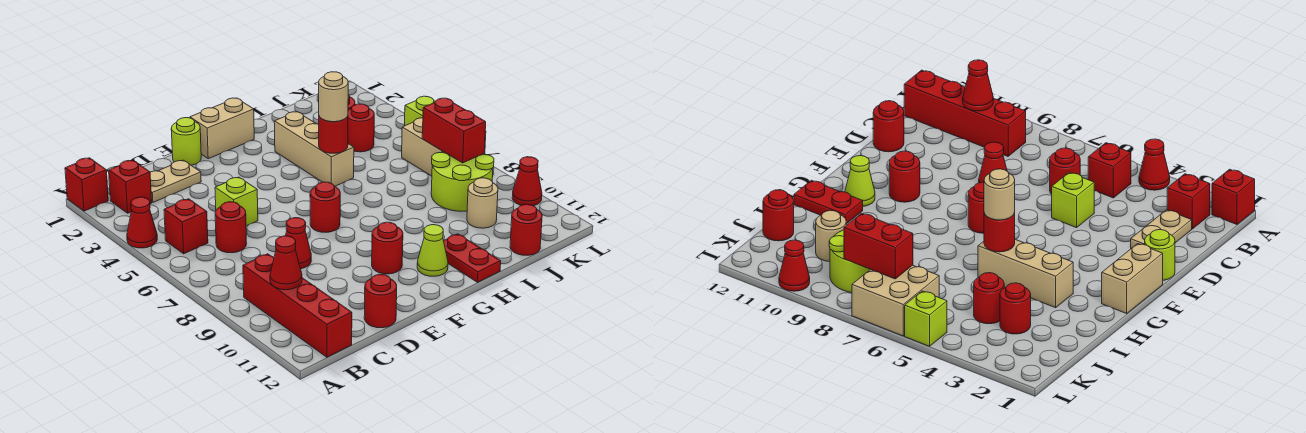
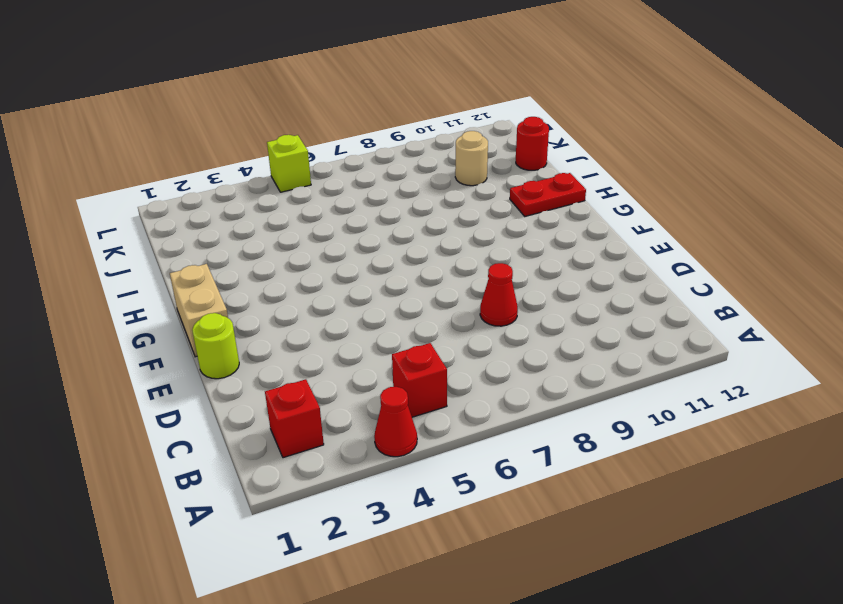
none -> red 1x1 brick [65,158,108,211]
none -> red 1x4 brick [243,254,352,357]
none -> tan 1x2 plate [150,160,201,202]

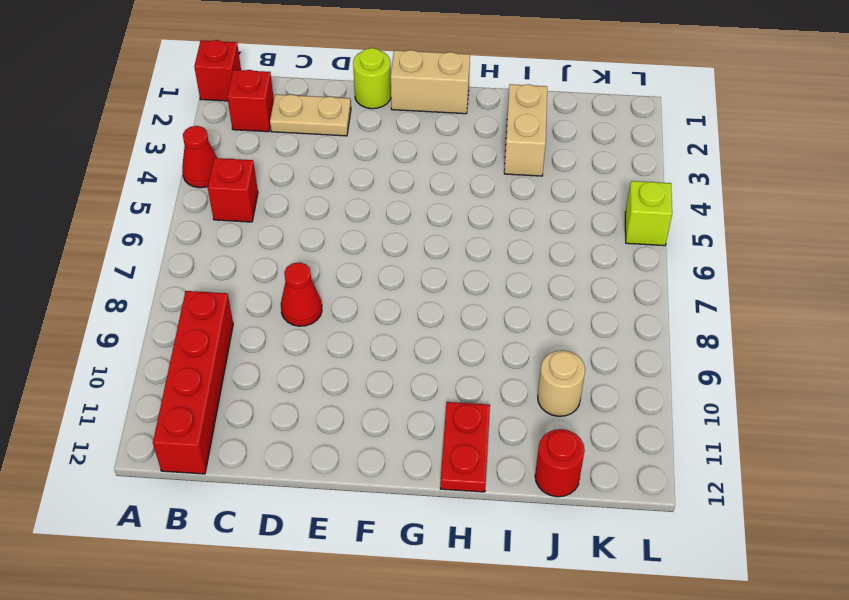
tan 1x2 brick [504,84,547,176] -> none
none -> red 1x1 round brick [215,202,247,253]
none -> lime 1x1 brick [215,177,258,226]
none -> red 1x1 round brick [364,274,397,328]

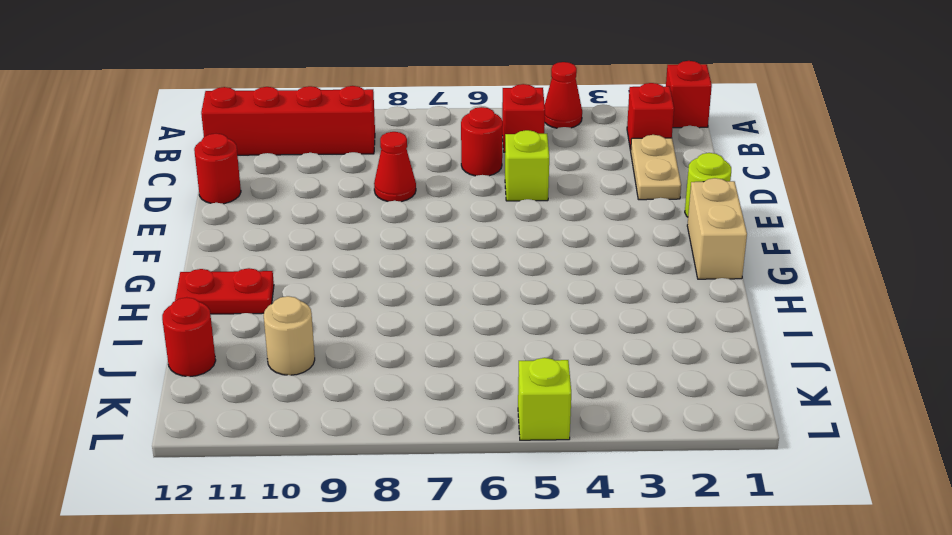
none -> red 1x1 round brick [310,182,340,232]
none -> red 1x1 round brick [372,222,403,274]
none -> lime 1x1 cone [417,225,448,276]

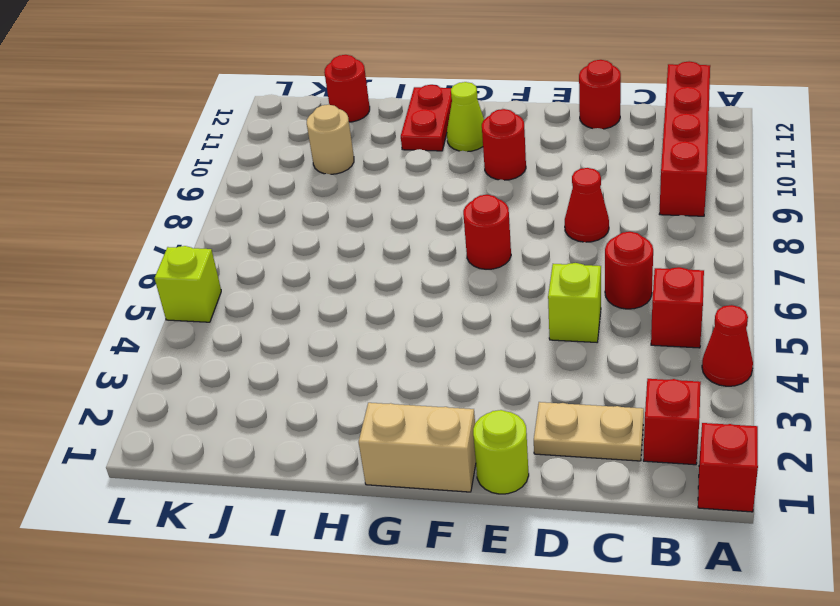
none -> tan 1x3 brick [274,112,354,186]
none -> red 1x1 round brick [1000,283,1031,334]
none -> red 1x1 round brick [348,104,374,152]

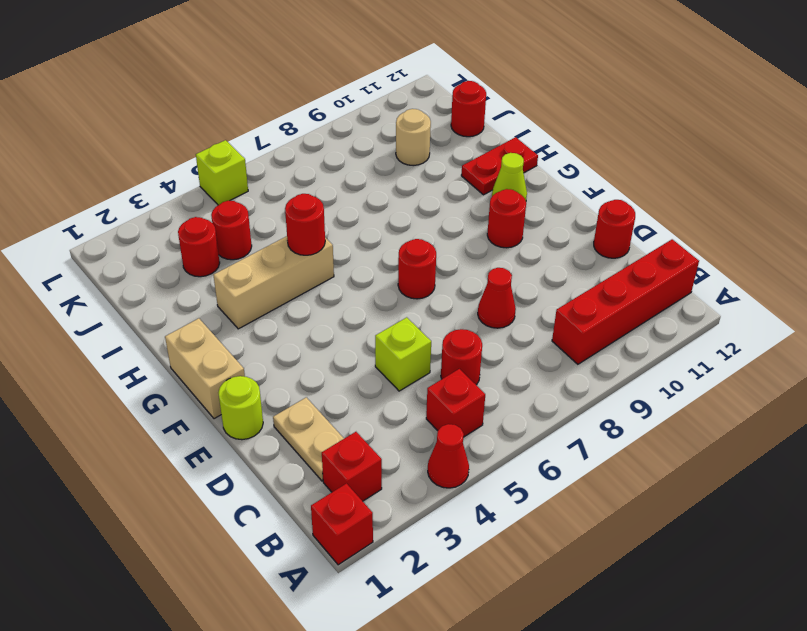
none -> lime 2x2 round brick [431,152,494,211]
none -> tan 2x2 brick [402,118,486,176]
none -> red 1x1 cone [512,157,542,206]

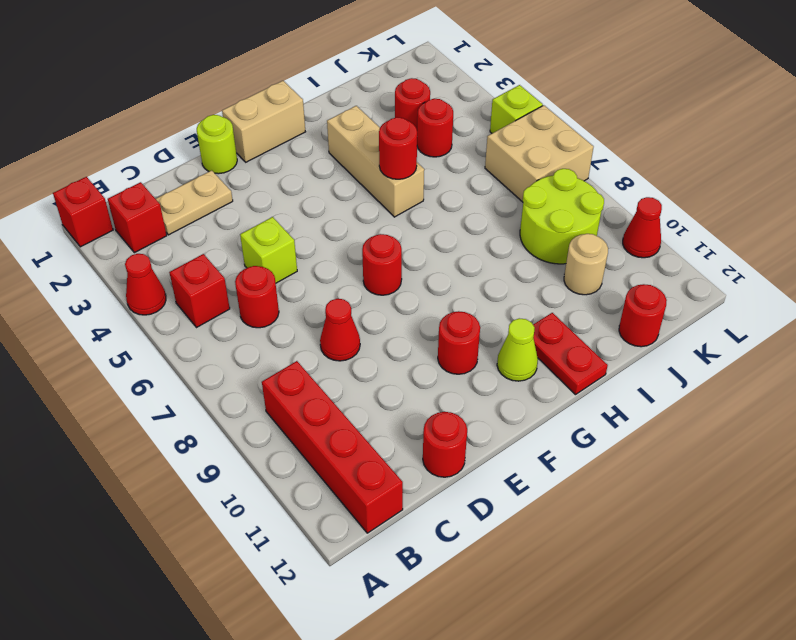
none -> red 1x1 cone [270,236,302,290]
none -> red 1x2 brick [422,98,486,163]
none -> tan 1x1 round brick [319,72,348,122]

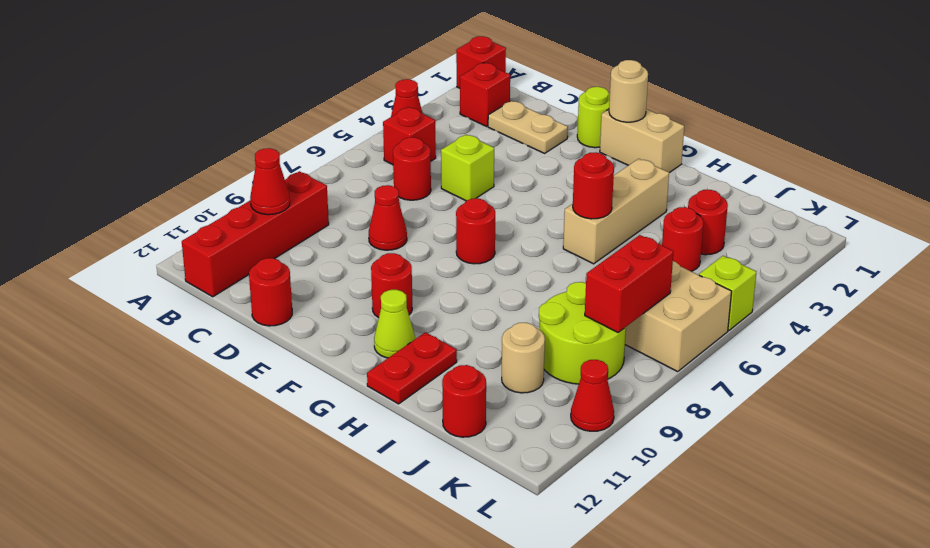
tan 1x1 round brick [609,60,648,122] -> tan 1x1 round brick moved to [319,72,348,122]

